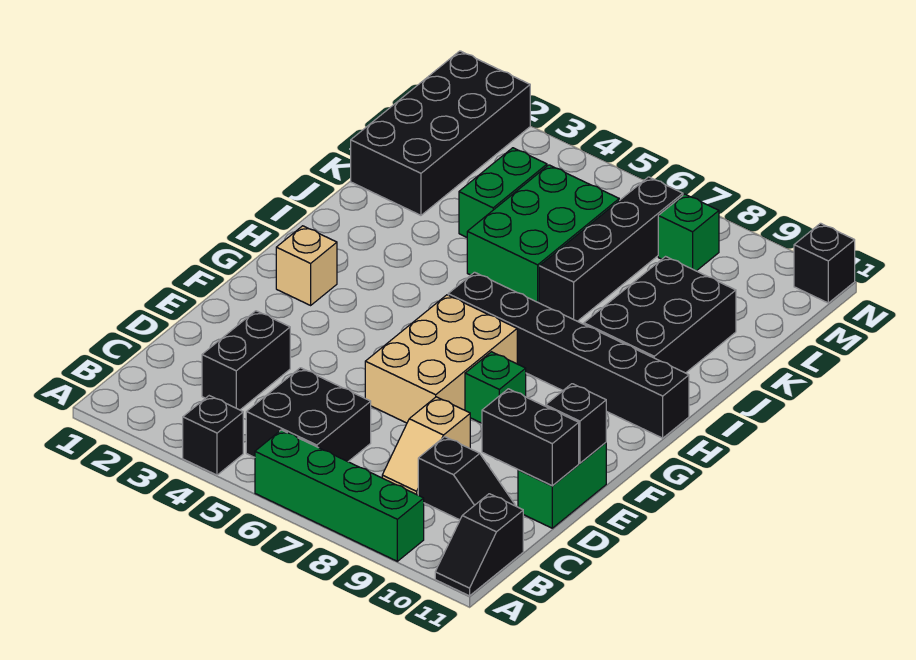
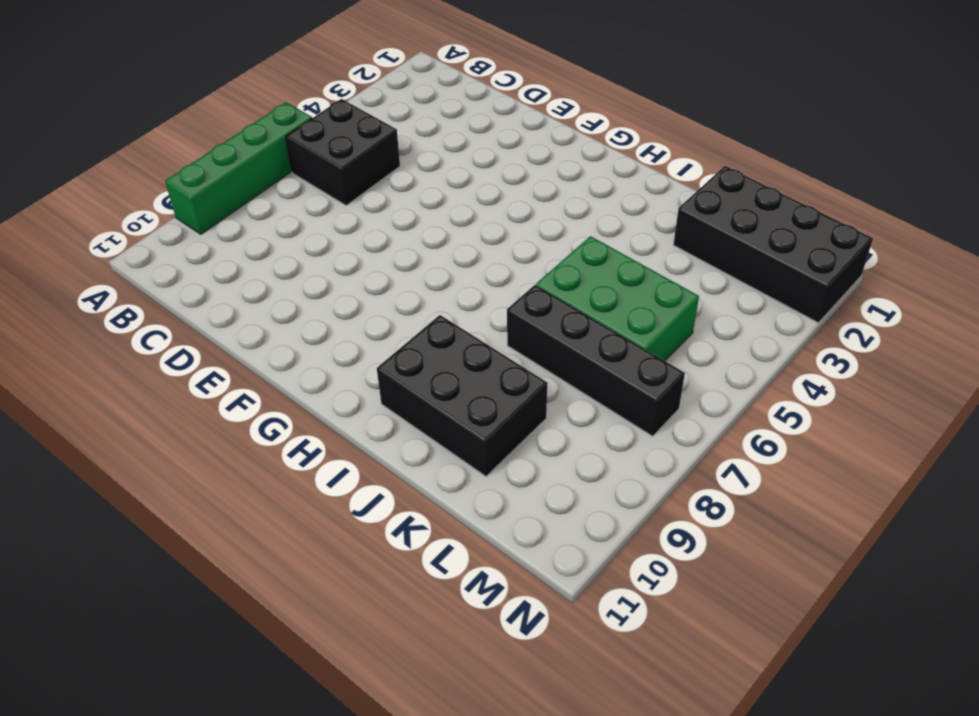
none -> black 1x1 brick [183,396,243,475]
none -> black 1x2 slope [435,494,523,596]
none -> black 1x2 brick [202,311,290,410]

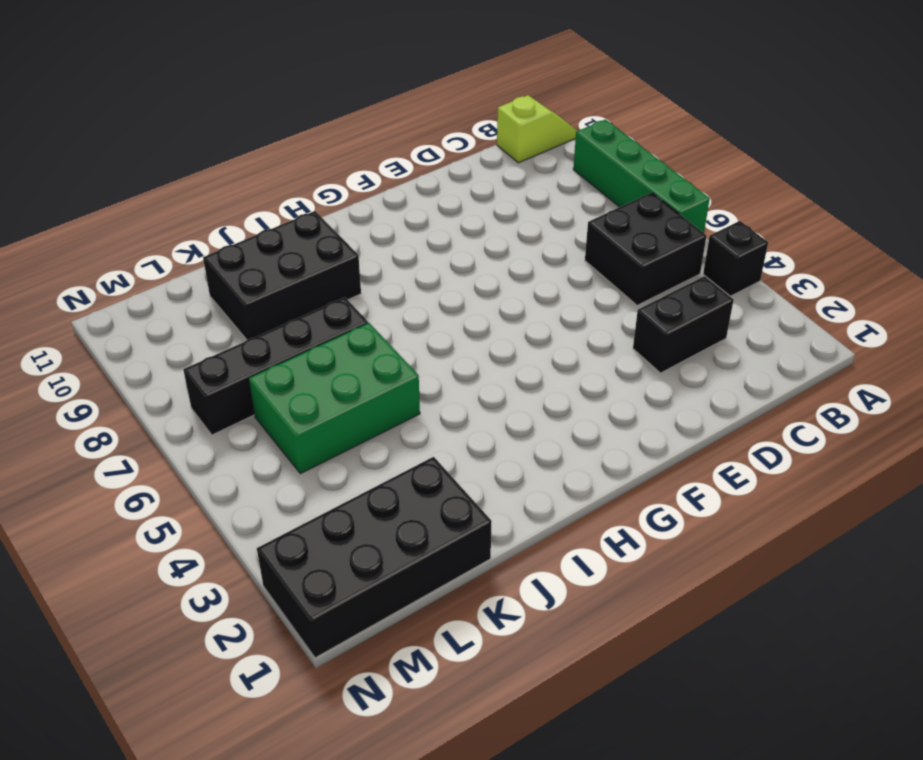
lime 1x2 slope [497,95,577,163] -> black 1x2 slope [435,494,523,596]
none -> tan 1x2 slope [382,397,470,495]
none -> black 1x2 slope [418,437,515,520]
none -> green 1x2 brick [518,443,606,528]

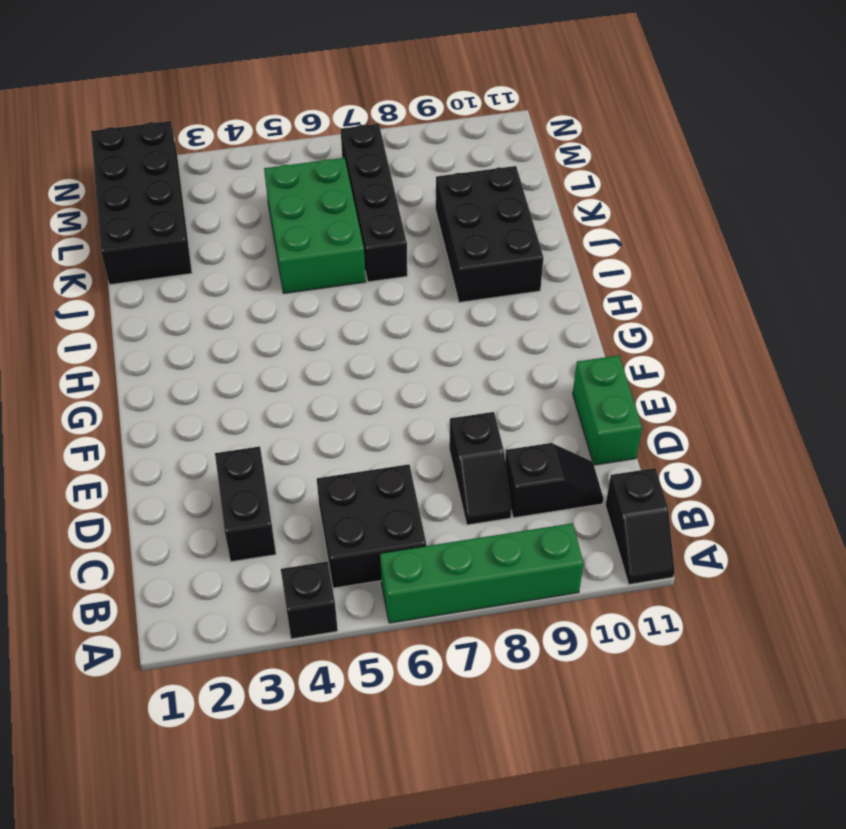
black 1x2 slope [449,412,511,525] -> tan 1x2 slope [382,397,470,495]
none -> tan 2x3 brick [365,295,517,423]
none -> green 1x1 brick [465,352,526,423]
none -> tan 1x1 brick [276,226,337,305]

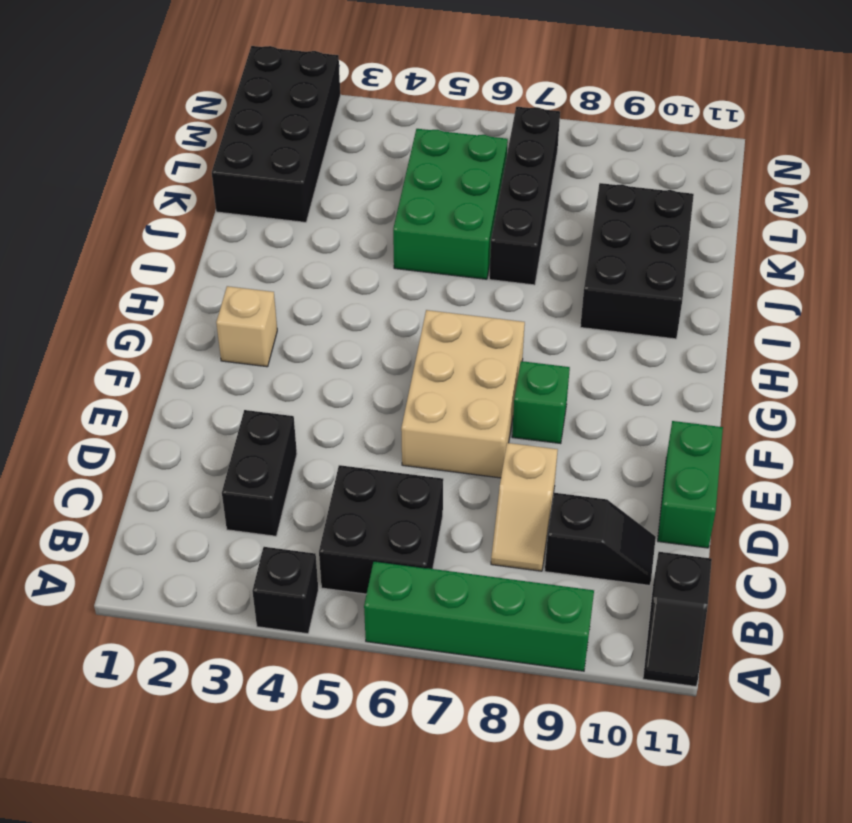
none -> black 1x6 brick [448,272,689,438]
none -> green 1x2 brick [459,148,547,237]
none -> green 1x1 brick [658,194,719,271]

